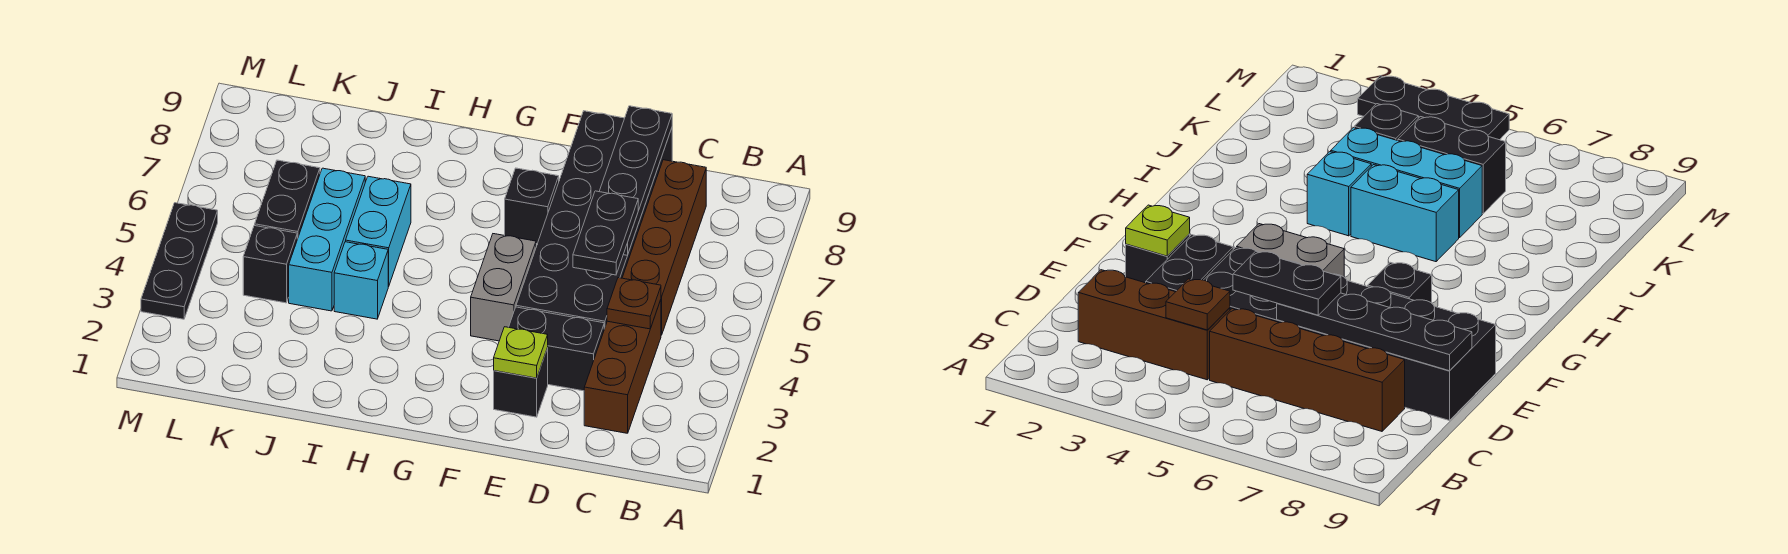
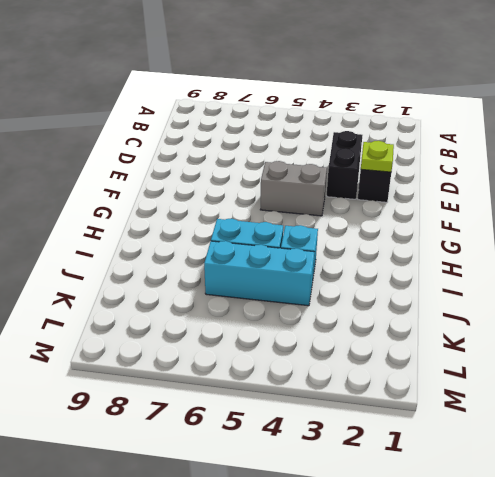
none -> brown 1x3 brick [584,300,661,433]
none -> brown 1x4 brick [622,160,706,335]
none -> black 2x6 brick [516,111,672,329]

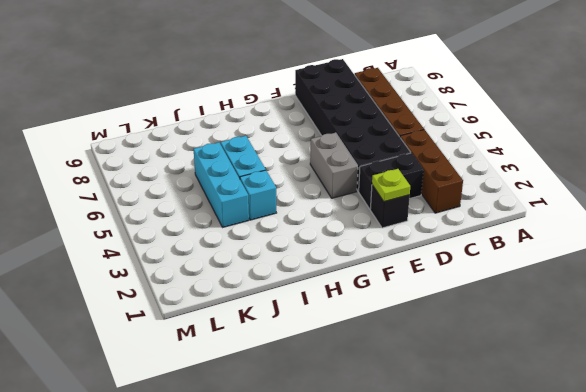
none -> black 1x1 brick [505,168,559,244]
none -> black 1x1 brick [243,225,297,303]
none -> black 1x2 brick [255,160,320,239]

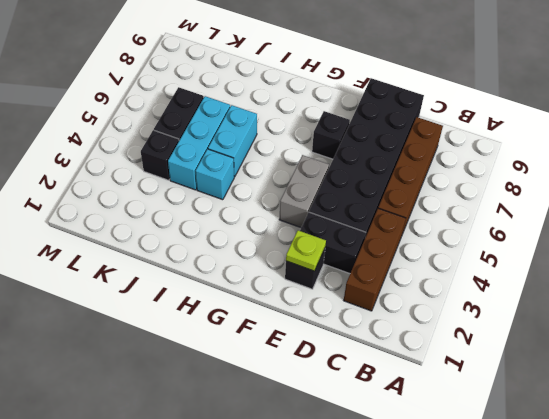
none -> black 1x3 plate [141,203,218,319]
none -> brown 1x1 plate [607,278,661,329]
none -> black 1x4 plate [599,106,672,255]

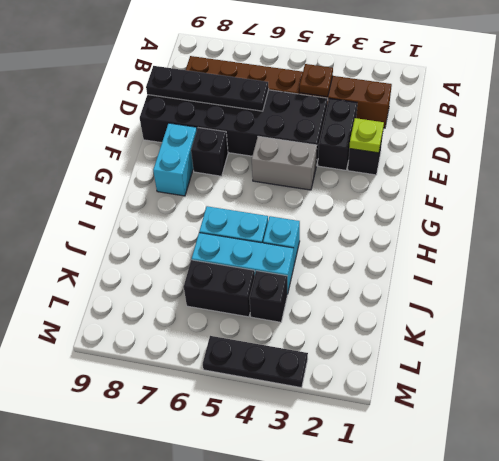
cyan 1x2 brick [153,123,197,196] -> none
none -> black 1x2 plate [573,191,638,275]

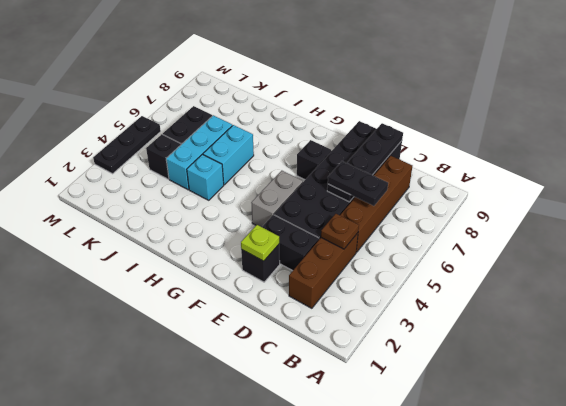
black 1x2 plate [328,161,388,206] -> black 1x2 plate turned to [573,191,638,275]

